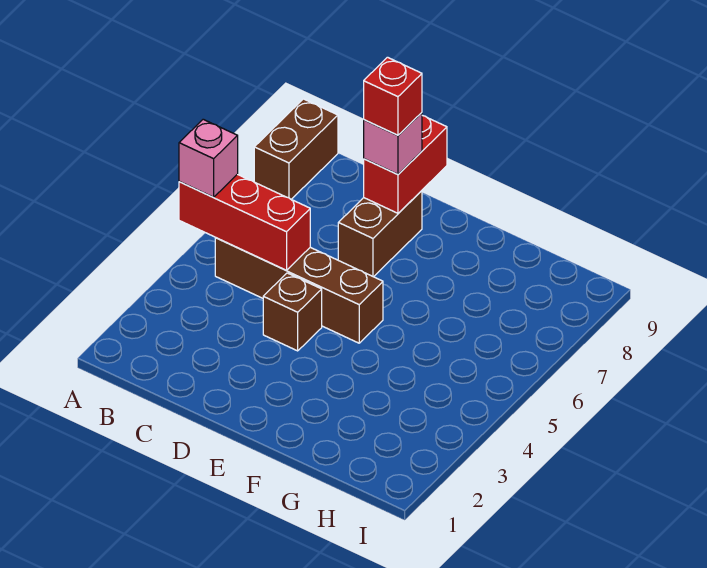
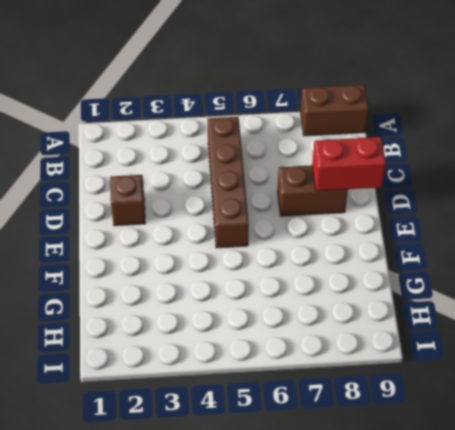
brown 1x1 brick [110,175,145,226] -> brown 1x1 brick moved to [263,273,322,351]
none -> red 1x3 brick [179,174,310,270]
none -> pink 1x1 brick [179,119,238,197]

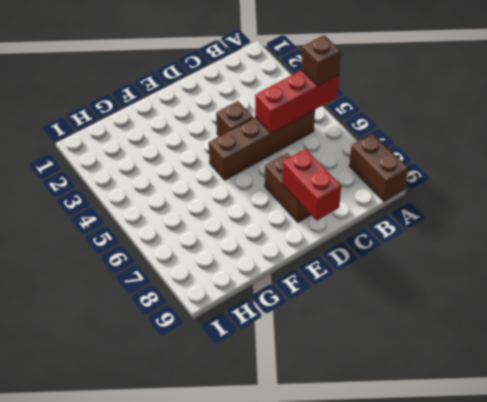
brown 1x1 brick [301,35,341,86] -> pink 1x1 brick [179,119,238,197]
none -> pink 1x1 brick [364,113,422,174]
none -> red 1x1 brick [364,57,422,135]

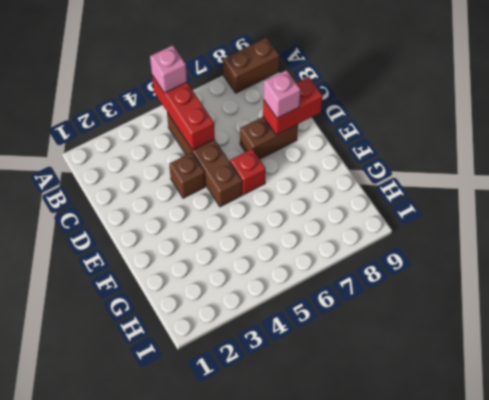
red 1x1 brick [230,149,266,195] -> red 1x1 brick moved to [364,57,422,135]

